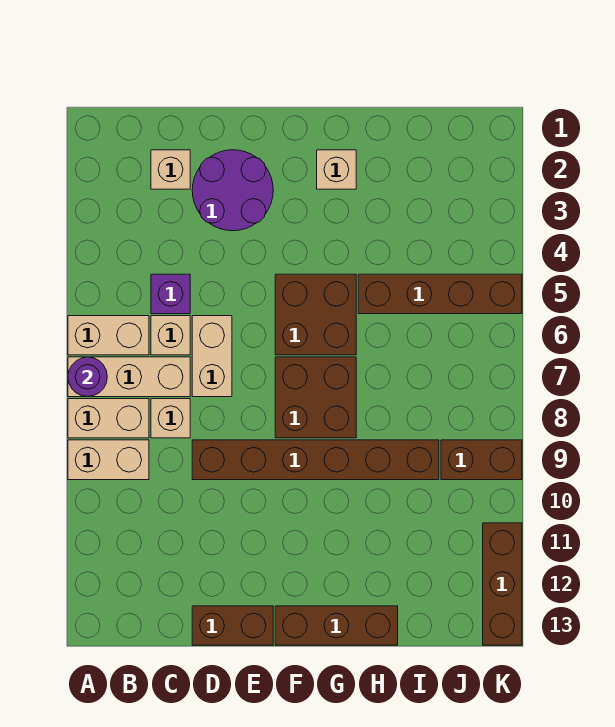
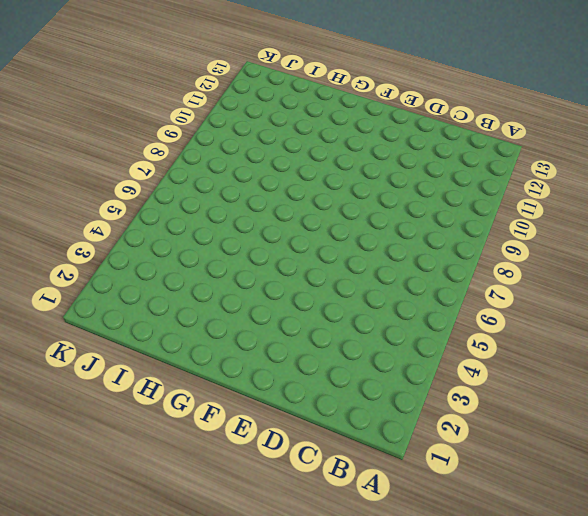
none -> tan 1x2 brick [68,316,149,355]
none -> tan 1x3 brick [68,357,190,397]
none -> tan 1x2 brick [68,399,149,438]

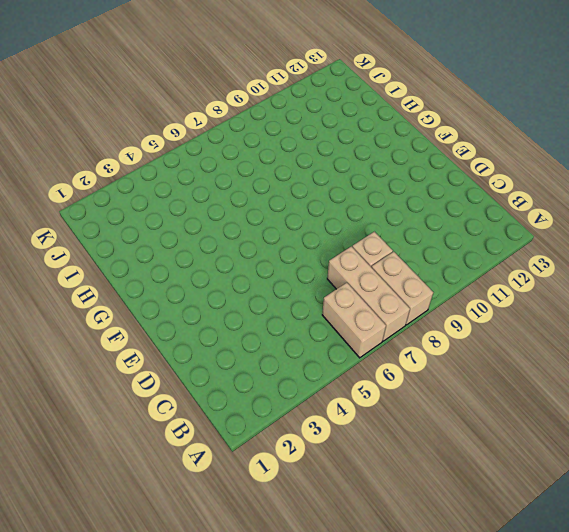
none -> tan 1x2 brick [68,440,149,480]
none -> tan 1x1 brick [151,150,190,189]
none -> purple 1x1 brick [151,274,190,314]

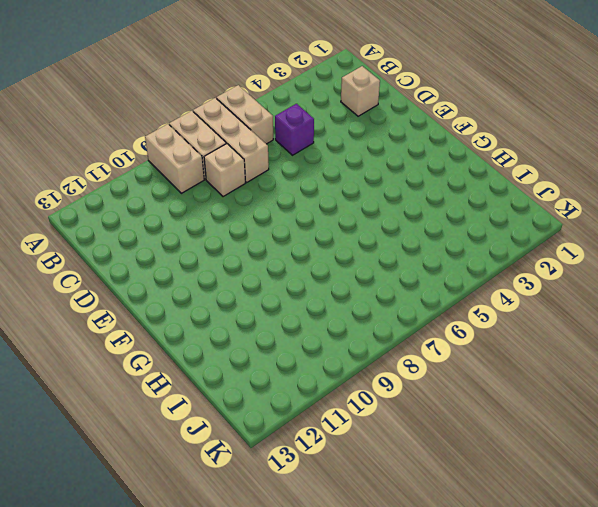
none -> tan 1x1 brick [151,316,190,355]
none -> purple 2x2 round brick [192,150,273,231]
none -> tan 1x2 brick [192,316,232,397]

